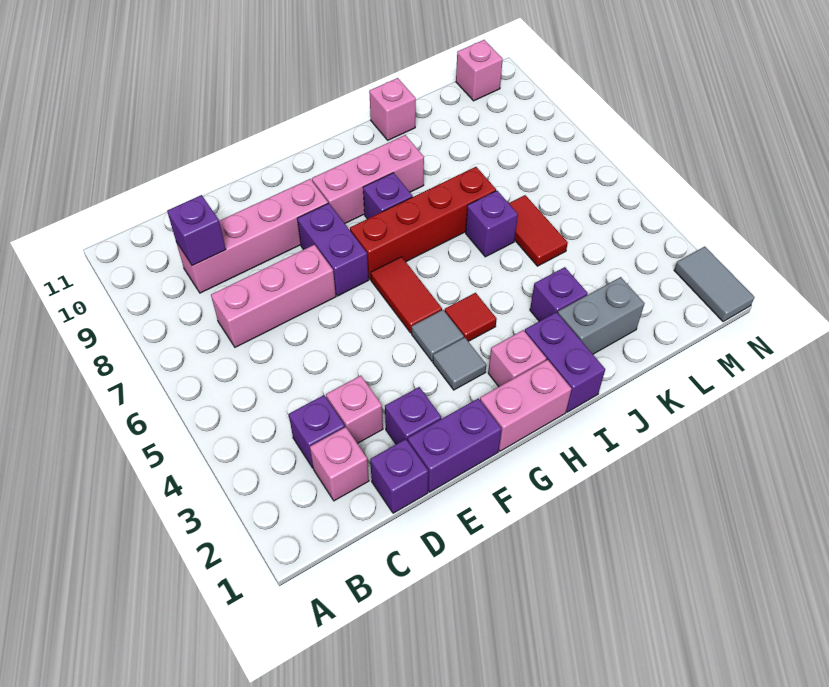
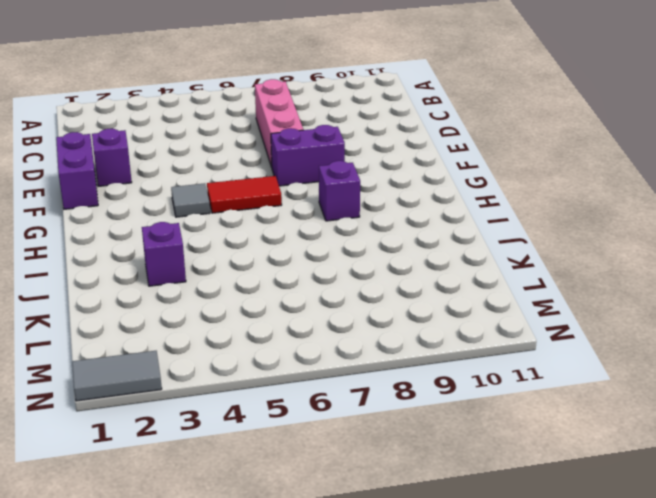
none -> pink 1x1 brick [310,427,369,501]
none -> purple 1x1 brick [289,395,345,468]
none -> pink 1x4 brick [176,179,328,293]

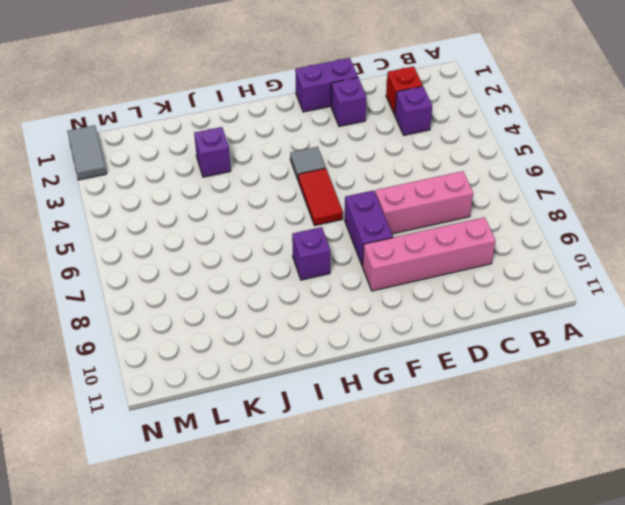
red 1x1 brick [386,66,423,115] -> pink 1x1 brick [310,427,369,501]
none -> purple 1x1 brick [370,439,429,513]
none -> pink 1x1 brick [326,376,383,443]
none -> pink 1x2 brick [480,360,572,451]

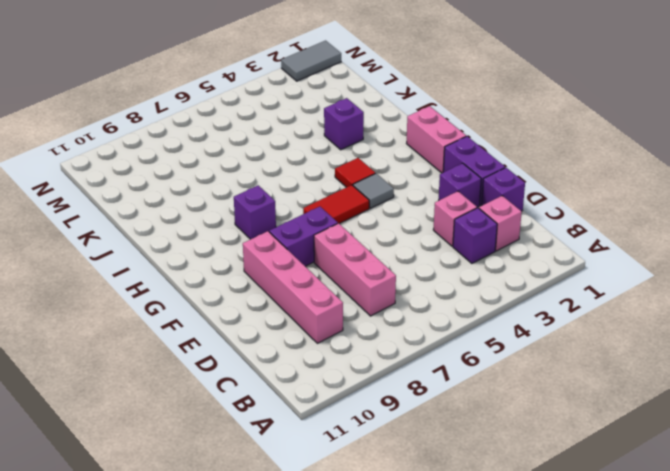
none -> grey 1x1 tile [433,338,486,390]
none -> red 1x4 brick [350,167,496,279]
none -> pink 1x3 brick [312,135,424,223]

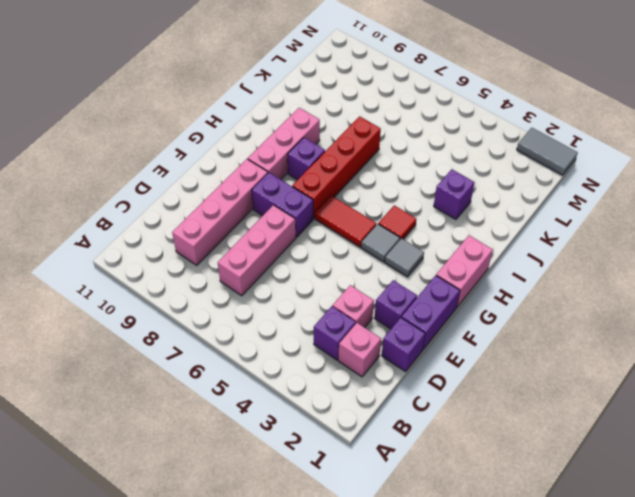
none -> pink 1x1 brick [488,330,546,387]
none -> purple 1x2 brick [525,312,605,412]
none -> grey 1x2 brick [558,277,645,354]

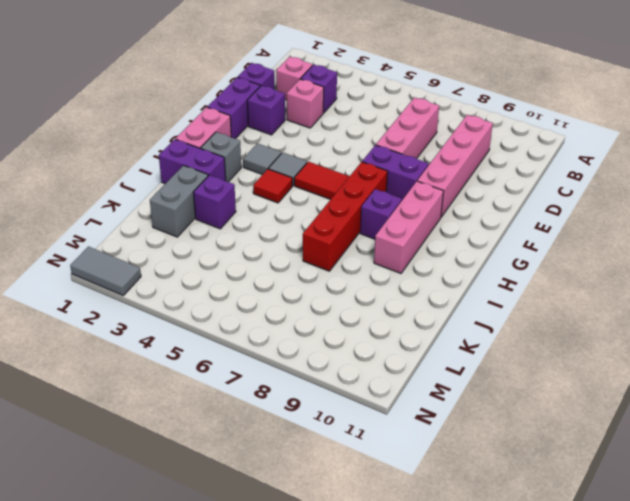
grey 1x1 brick [201,132,241,182] -> pink 1x1 brick [488,330,546,387]
none -> purple 1x1 brick [466,191,518,257]
none -> pink 1x1 brick [369,78,416,140]
none -> red 1x2 tile [509,195,568,266]

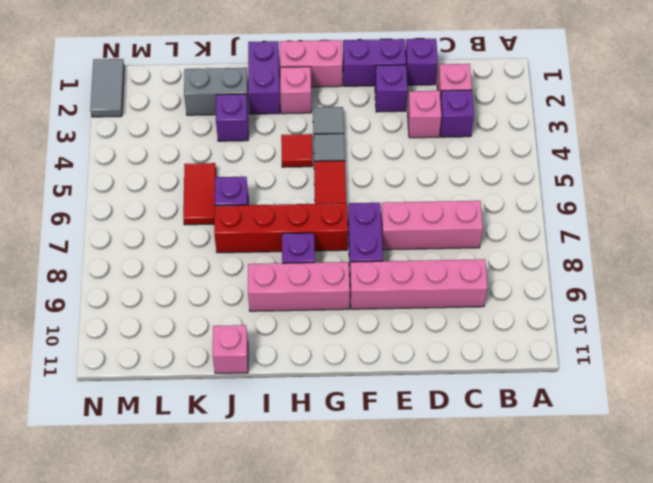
none -> pink 1x1 brick [456,40,503,101]
none -> purple 1x1 brick [167,195,226,266]

